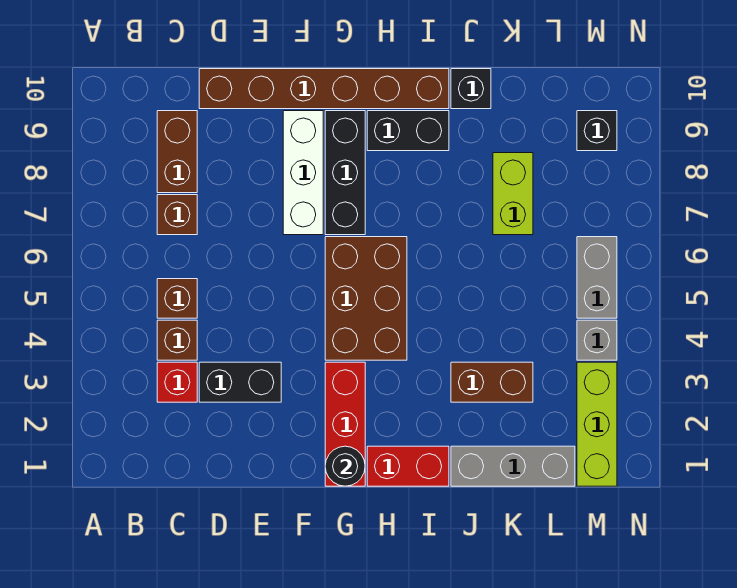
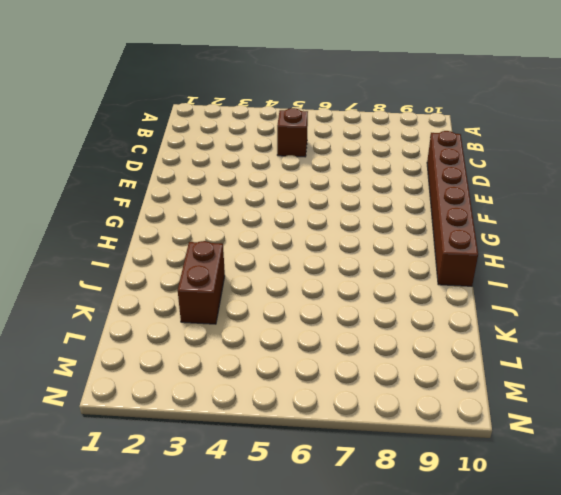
none -> red 1x1 brick [157,362,197,402]
none -> brown 1x1 brick [157,320,197,360]
none -> brown 1x1 brick [157,195,197,235]

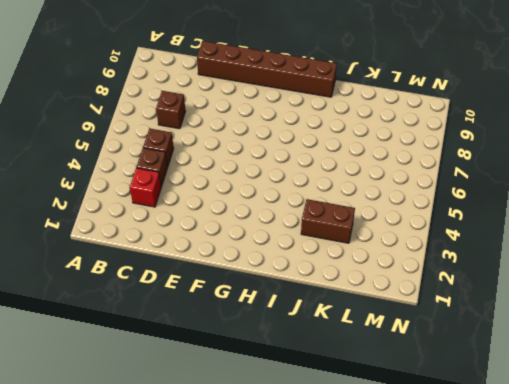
none -> brown 1x2 brick [157,111,197,193]
none -> black 1x2 brick [199,362,281,402]
none -> white 1x3 brick [283,111,323,235]

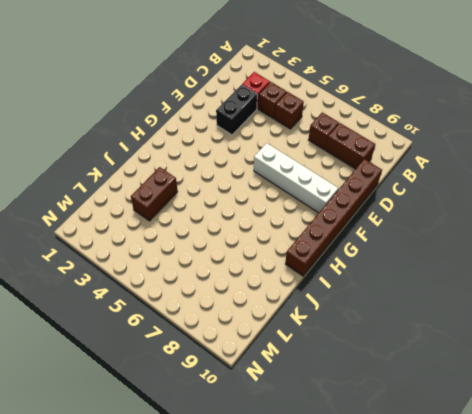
white 1x4 brick [254,143,338,213] -> white 1x3 brick [283,111,323,235]
none -> red 1x3 brick [325,362,365,486]
none -> brown 2x3 brick [325,237,407,360]
none -> black 1x3 brick [325,111,365,235]

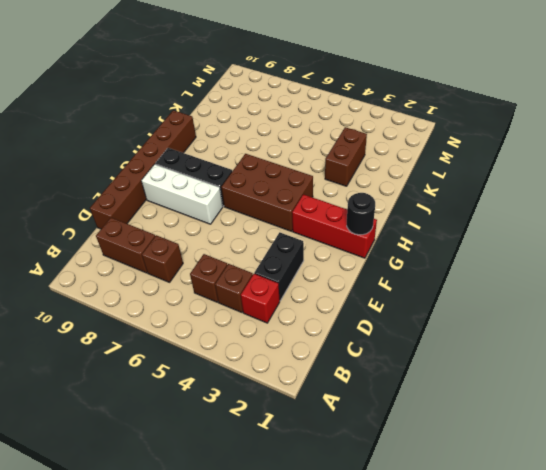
none -> red 1x2 brick [367,446,449,486]
none -> black 1x2 brick [367,111,449,151]
none -> grey 1x3 brick [451,446,575,486]

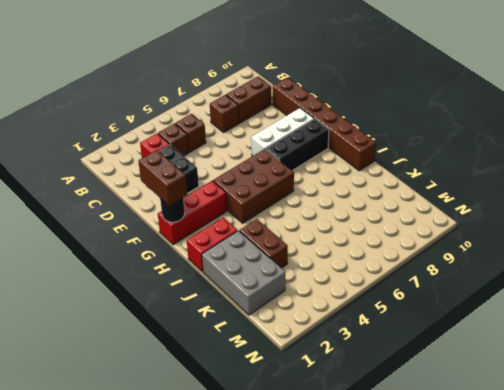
brown 1x2 brick [138,150,187,206] -> none
red 1x2 brick [187,217,238,272] -> red 1x2 brick turned to [367,446,449,486]
grey 2x3 brick [202,231,285,315] -> grey 1x3 brick [451,446,575,486]
none -> black 1x2 brick [367,111,449,151]
none -> black 1x1 brick [451,69,491,109]
none -> lime 1x2 brick [493,153,533,235]

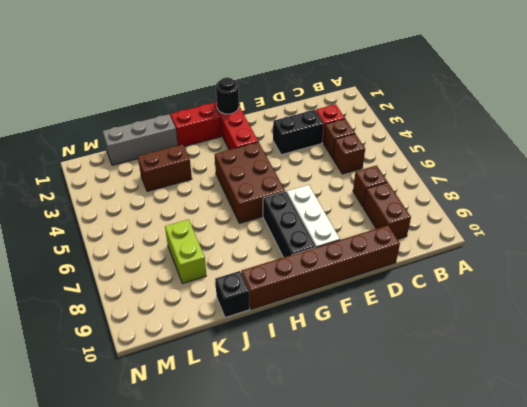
none -> black 1x2 brick [367,111,449,151]
none -> lime 1x3 brick [577,362,617,486]
none -> grey 1x1 brick [577,320,617,360]

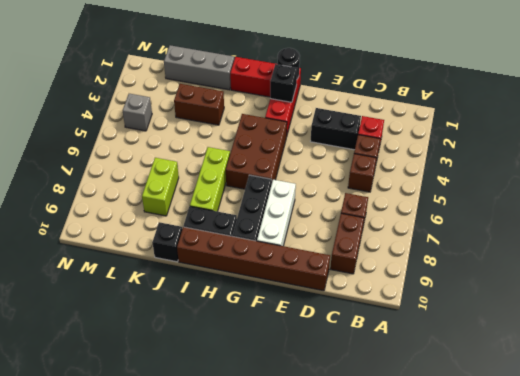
black 1x1 brick [270,64,297,102] -> black 1x1 brick moved to [577,111,617,151]
lime 1x3 brick [190,147,230,212] -> lime 1x3 brick moved to [577,362,617,486]
none -> grey 1x2 brick [577,237,617,318]

